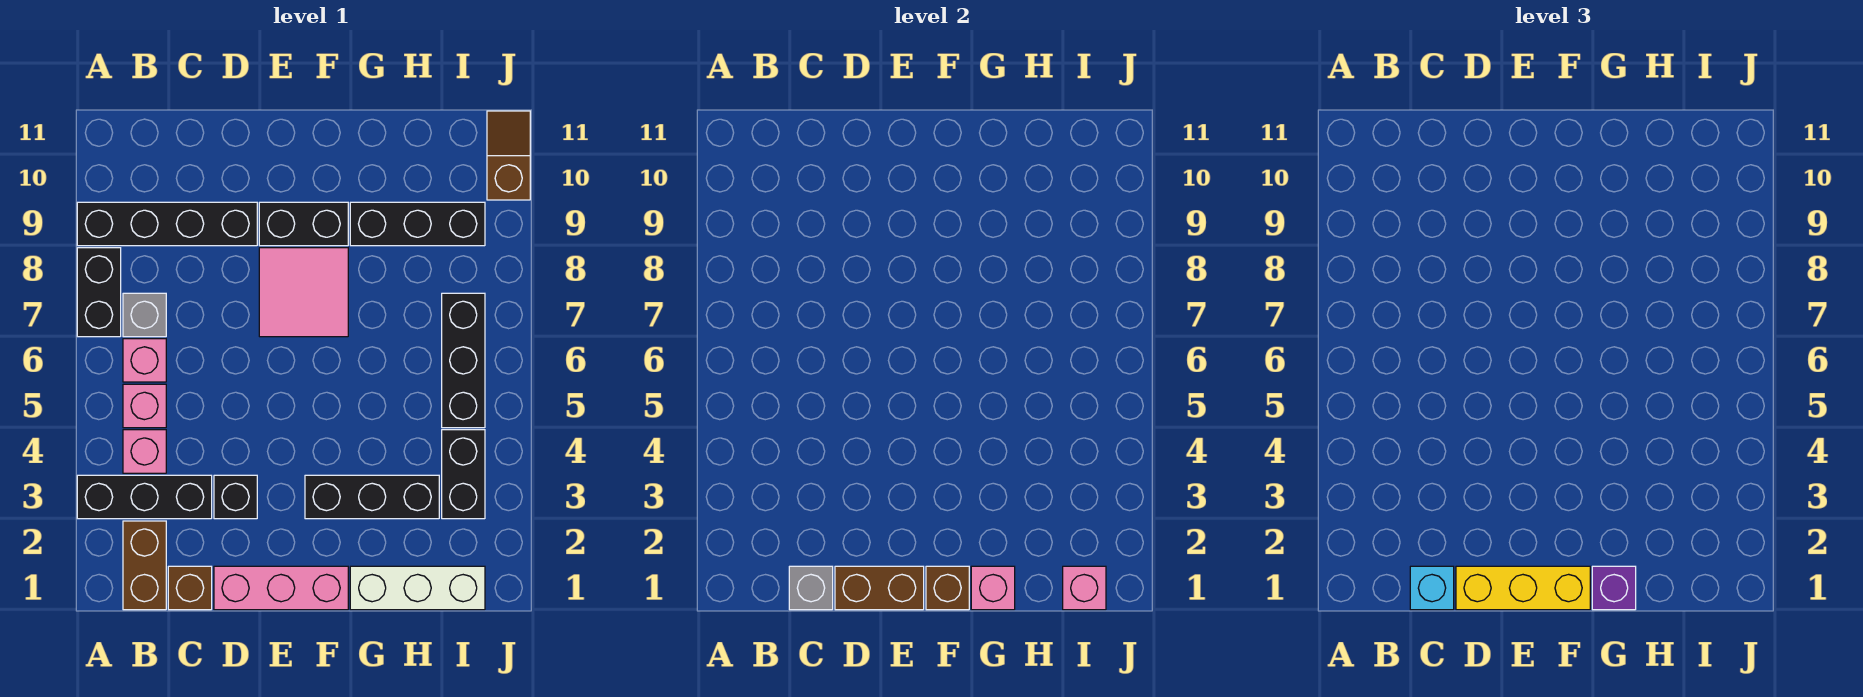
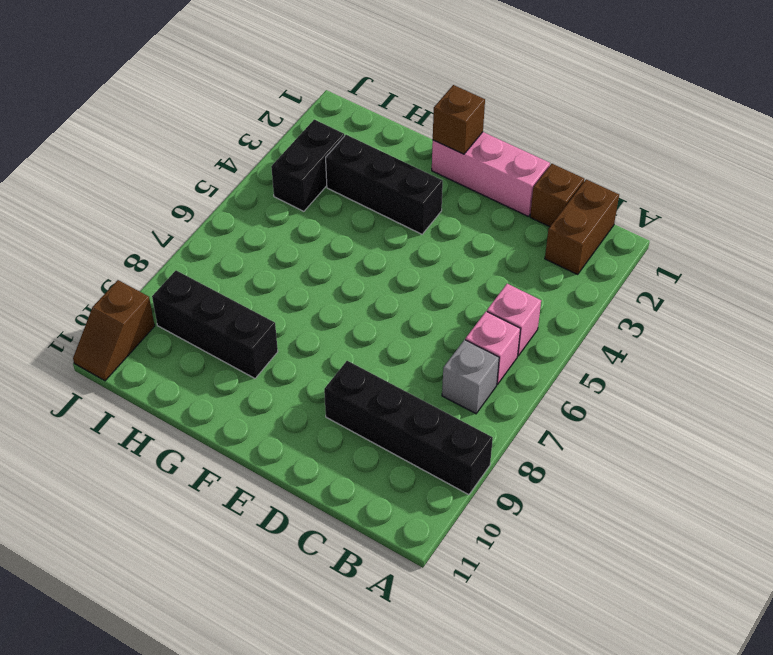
none -> black 1x3 brick [77,475,212,519]
none -> black 1x2 brick [77,248,121,337]
none -> pink 1x1 brick [123,430,166,473]

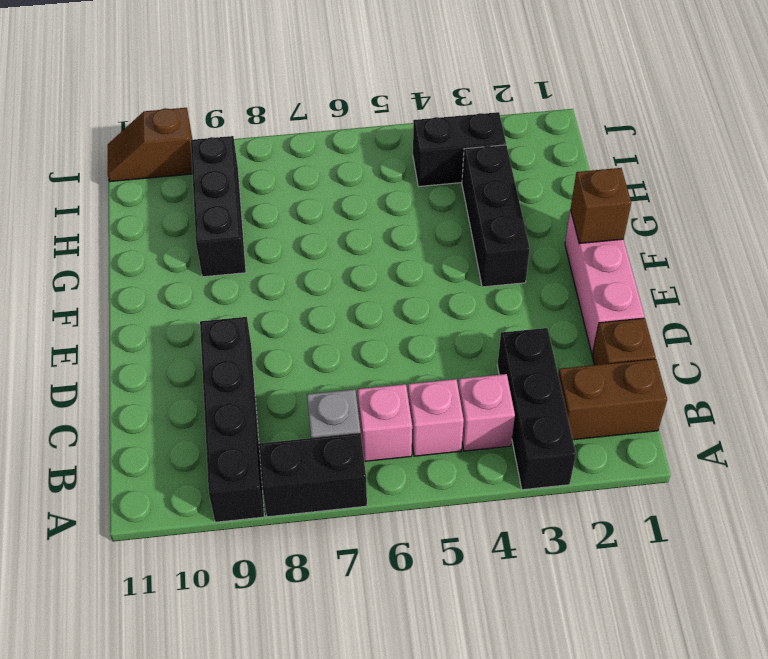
none -> black 1x1 brick [214,475,257,519]
none -> pink 2x2 tile [259,248,348,337]
none -> black 1x2 brick [259,202,348,246]

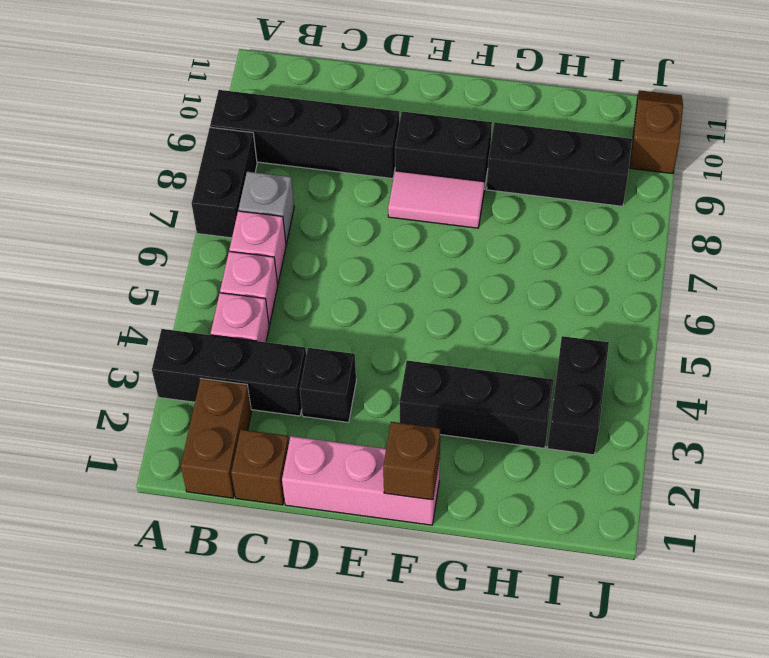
pink 1x2 tile [388,171,485,228] -> pink 2x2 tile [259,248,348,337]
none -> white 1x3 brick [350,566,485,610]
none -> black 1x3 brick [442,293,485,428]
none -> grey 1x1 brick [789,566,833,610]

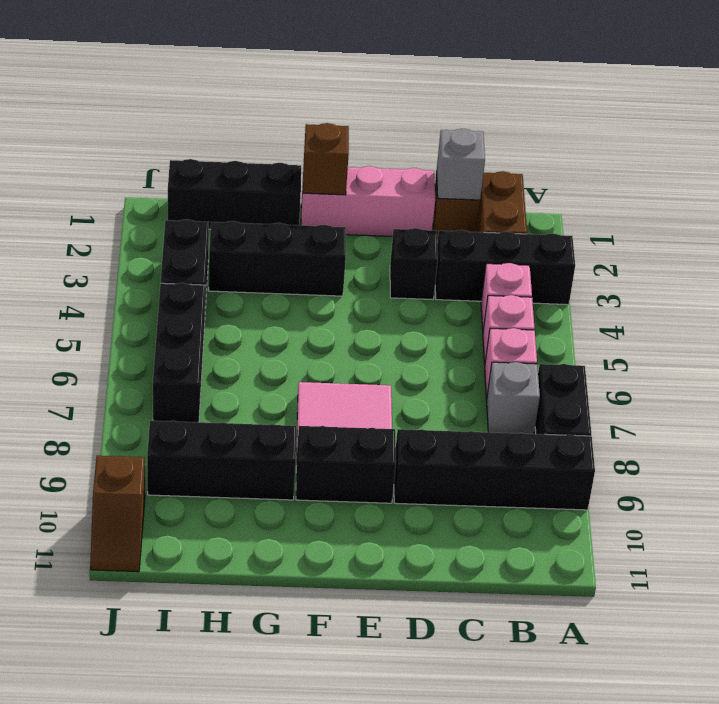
black 1x3 brick [168,159,301,230] -> white 1x3 brick [350,566,485,610]
none -> brown 1x2 brick [835,566,924,610]
none -> pink 1x1 brick [971,566,1015,610]
none -> pink 1x1 brick [1063,566,1106,610]

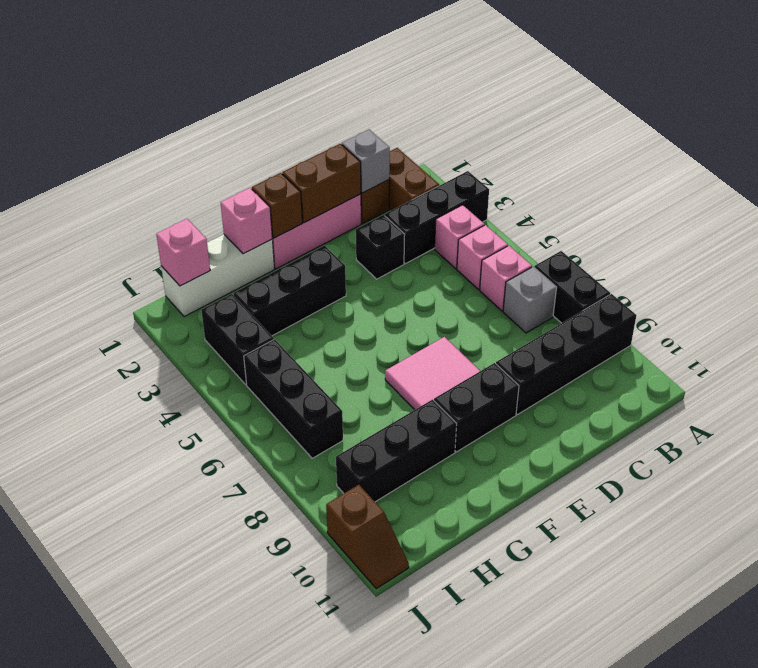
none -> cyan 1x1 brick [1410,566,1454,610]
none -> yellow 1x3 brick [1456,566,1590,610]
none -> purple 1x1 brick [1592,566,1636,610]

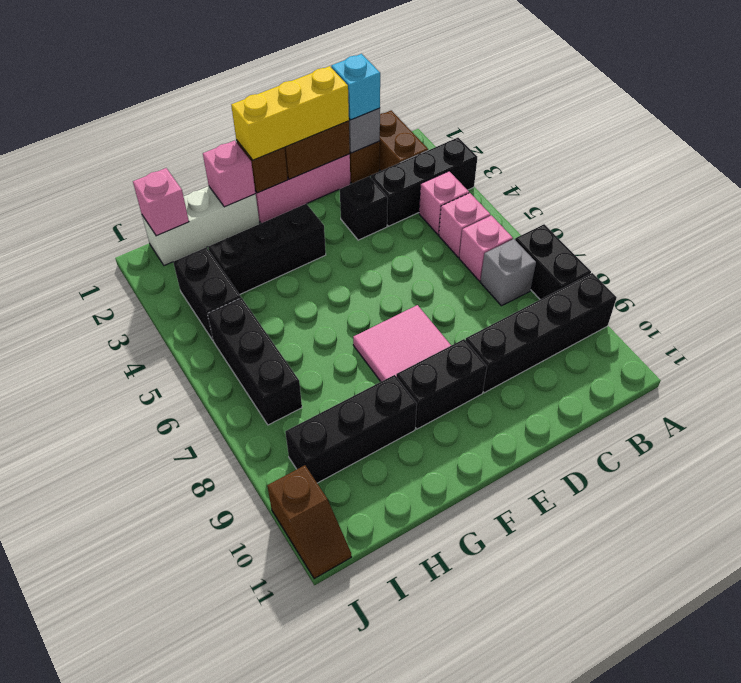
none -> purple 1x1 brick [1592,566,1636,610]

